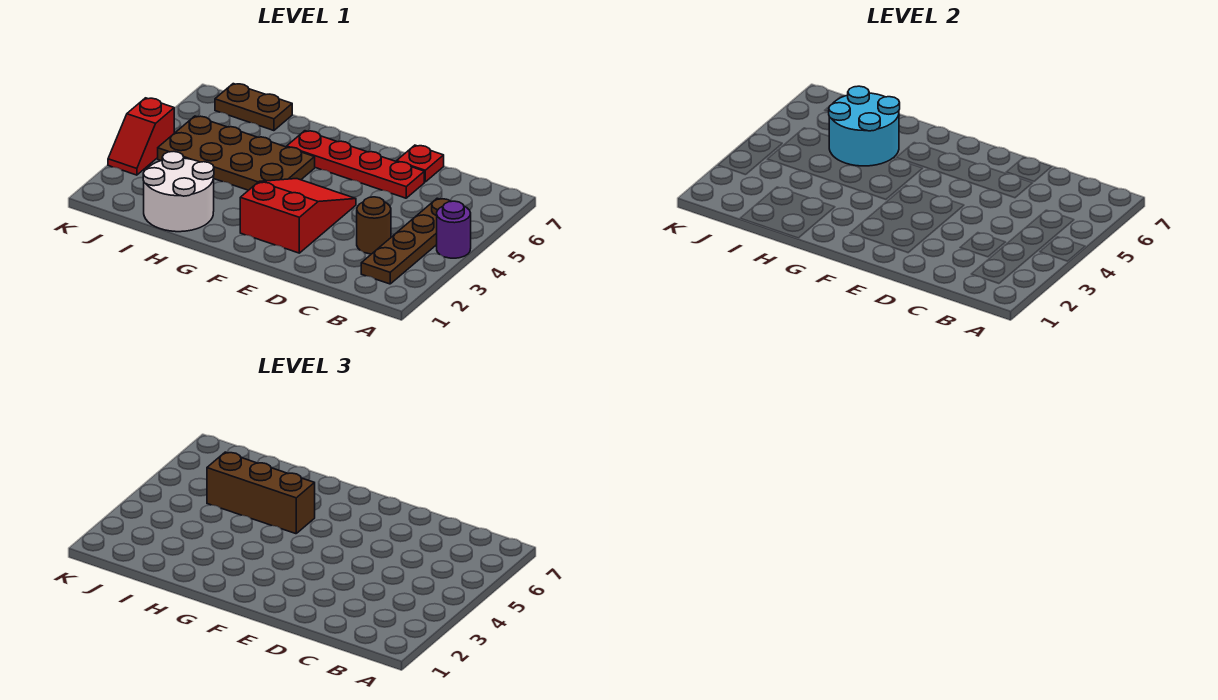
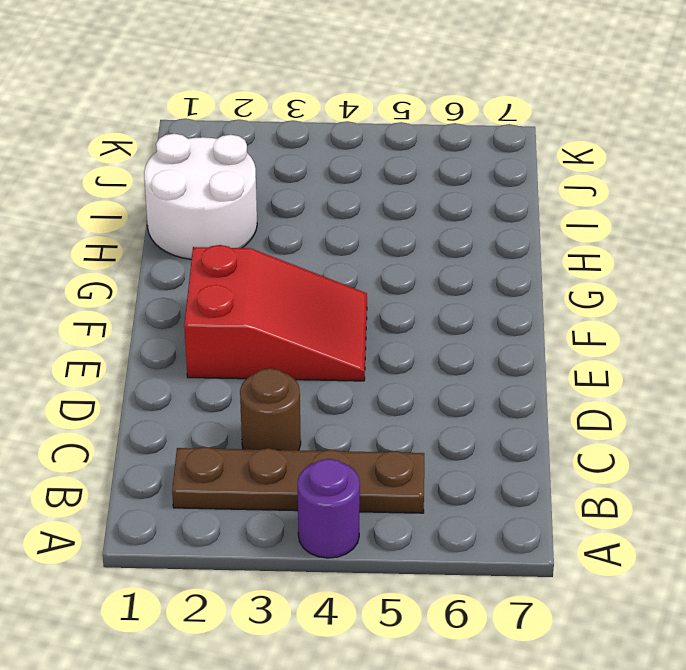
none -> red 1x4 plate [287,131,424,198]
none -> red 1x1 plate [397,145,444,182]
none -> brown 2x4 plate [158,116,315,190]

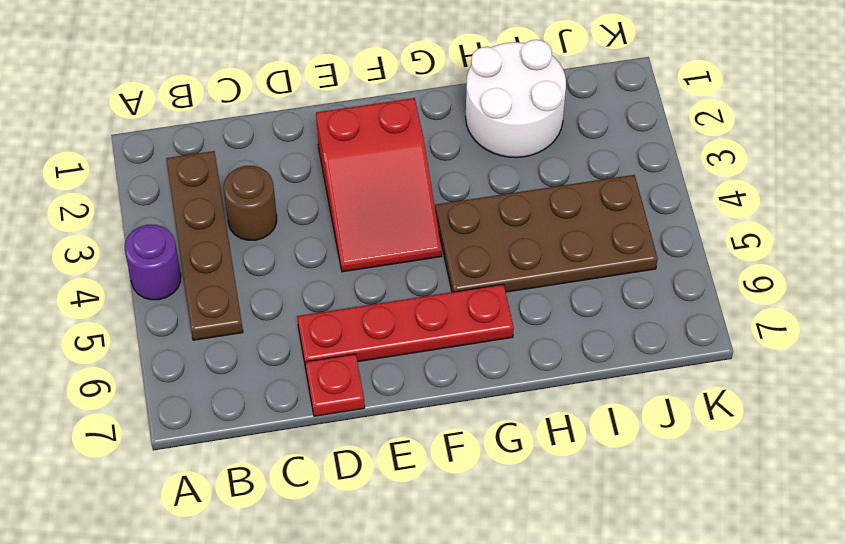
none -> brown 1x2 plate [215,84,292,131]
none -> red 1x2 slope [108,98,174,175]
none -> cyan 2x2 round brick [828,86,900,166]

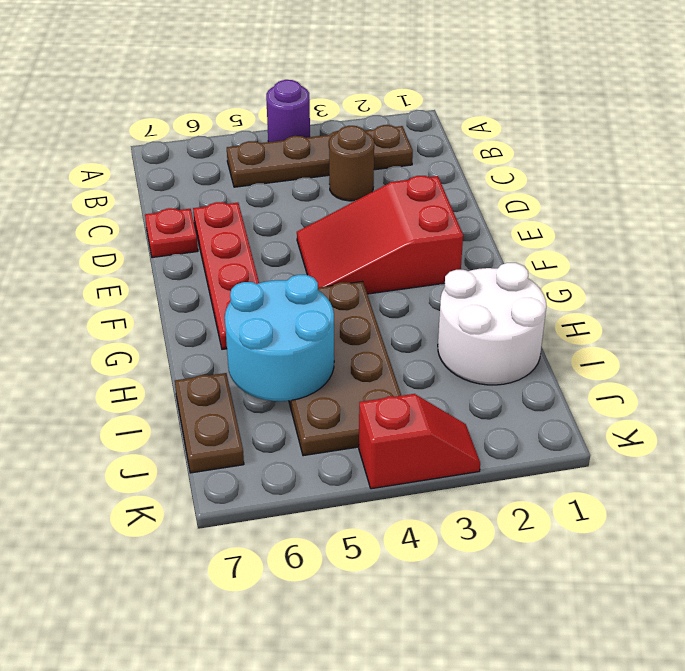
none -> brown 1x3 brick [207,452,315,534]

